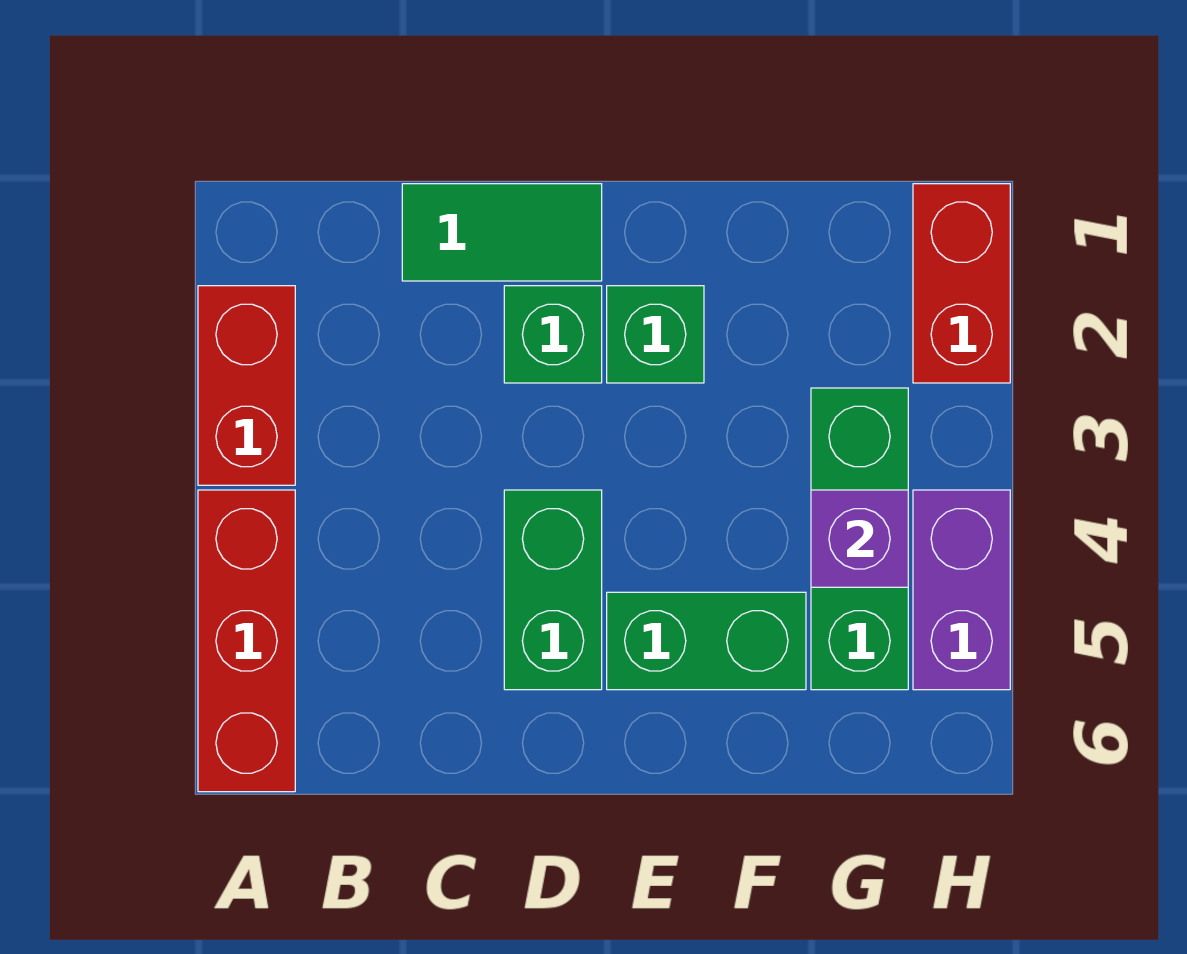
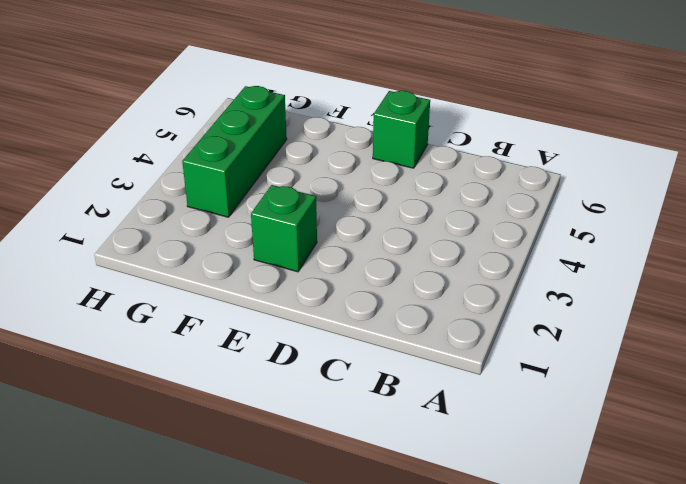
green 1x1 brick [373,91,430,168] -> green 1x1 brick moved to [504,286,602,383]
none -> red 1x2 brick [198,286,295,485]
none -> red 1x3 brick [198,490,295,792]

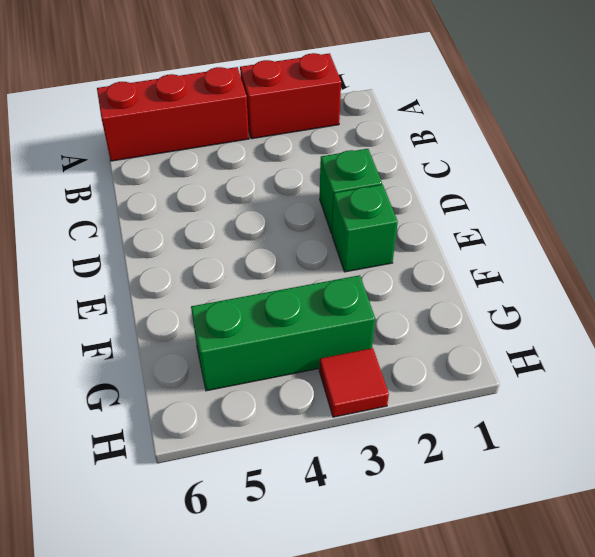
red 1x1 tile [319,348,389,417] -> none
none -> green 1x2 tile [402,184,602,281]
none -> green 1x2 brick [504,490,602,690]

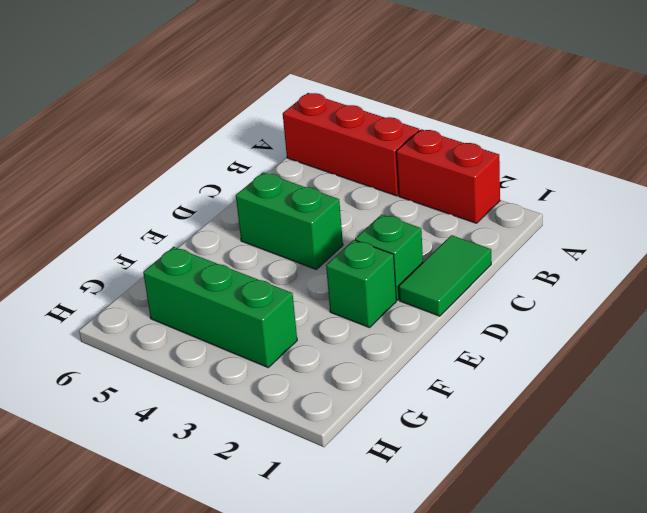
none -> green 1x2 brick [607,592,806,690]
none -> red 1x2 brick [913,184,1010,383]

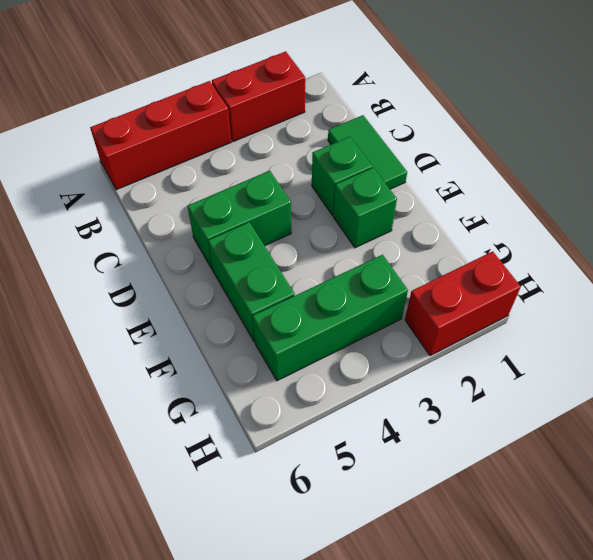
none -> purple 1x2 brick [913,490,1010,690]
none -> purple 1x1 brick [811,490,908,587]

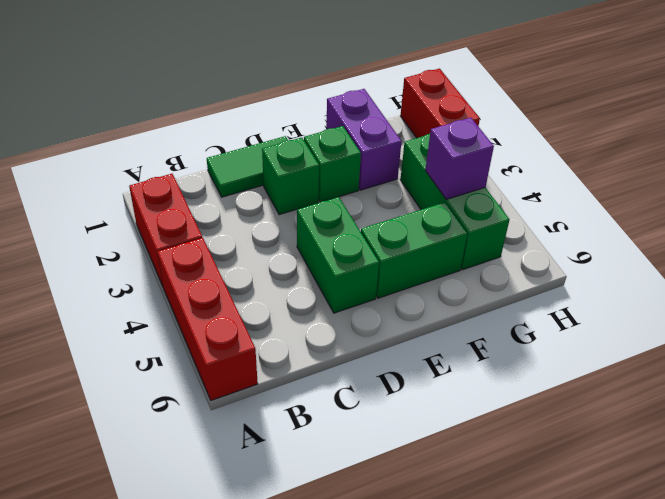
purple 1x2 brick [326,89,402,190] -> purple 1x2 brick moved to [913,490,1010,690]

